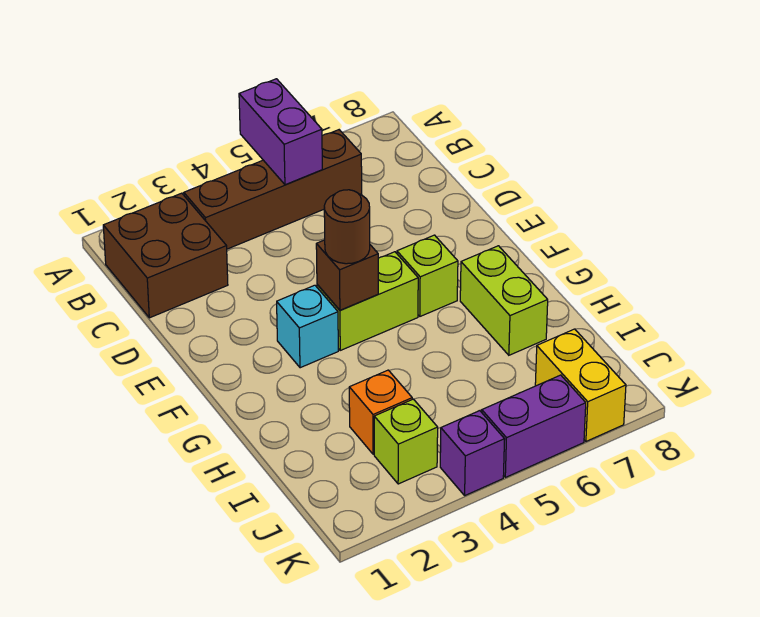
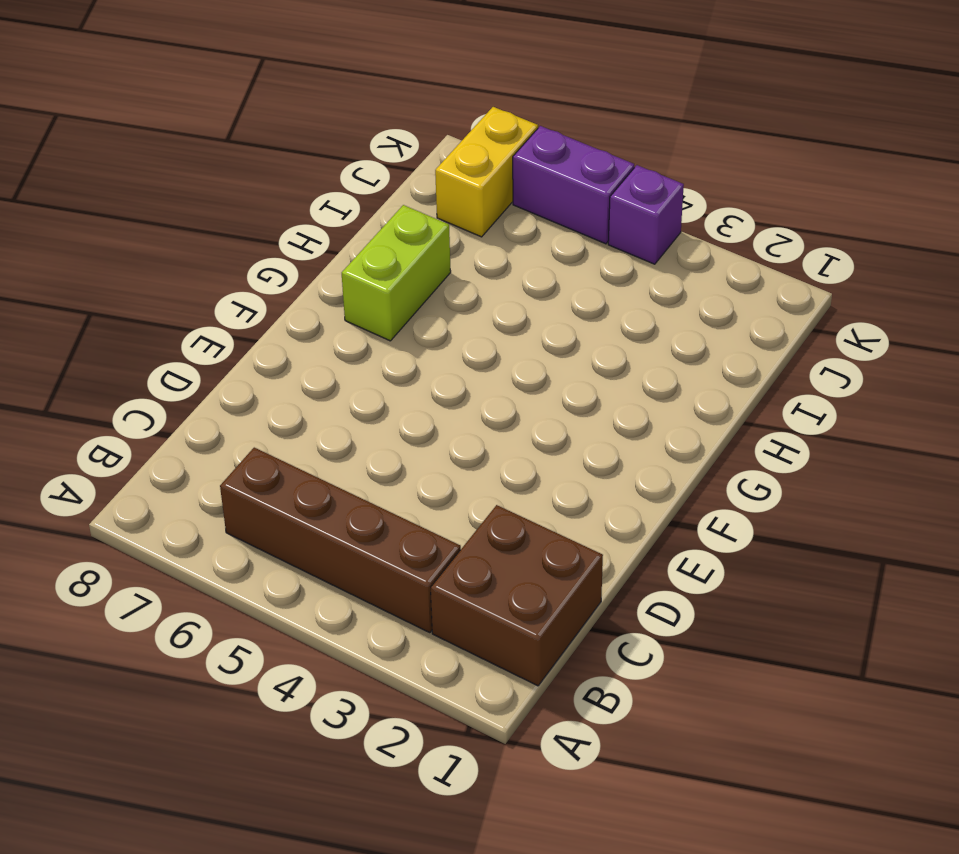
none -> cyan 1x1 brick [277,285,338,368]
none -> lime 1x2 brick [317,252,418,350]
none -> lime 1x1 brick [397,235,458,316]

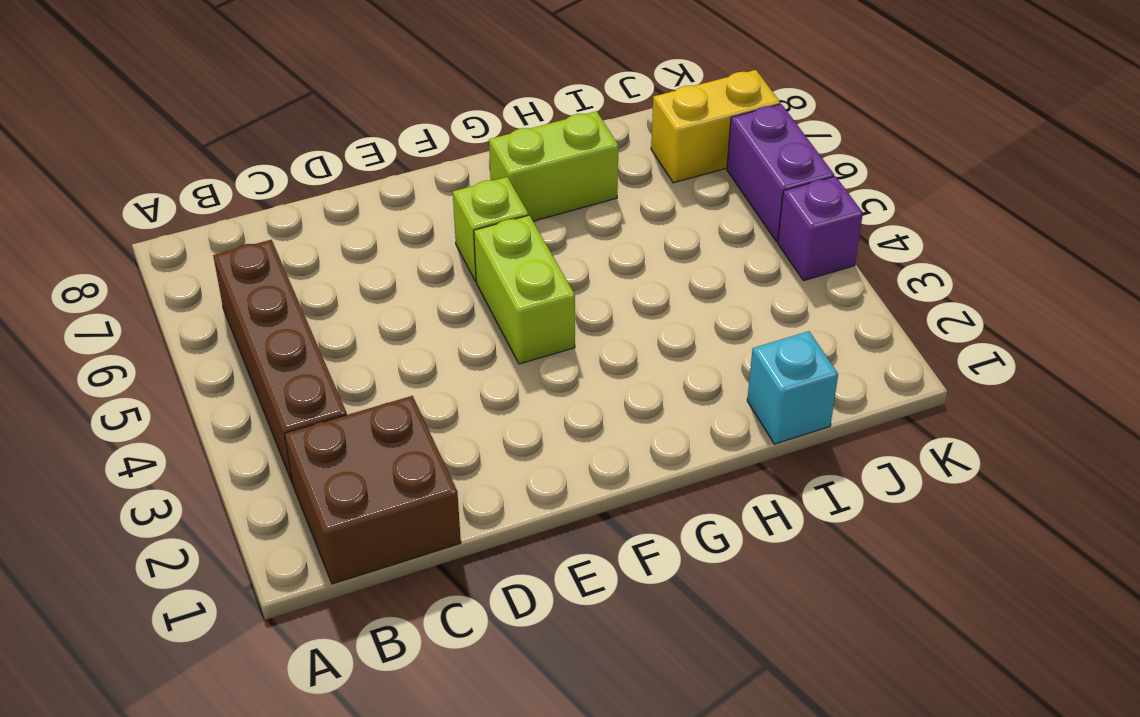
cyan 1x1 brick [747,331,838,444] -> cyan 1x1 brick moved to [277,285,338,368]
none -> orange 1x1 brick [349,370,412,454]
none -> lime 1x1 brick [374,399,438,484]
none -> purple 1x2 brick [239,79,322,185]

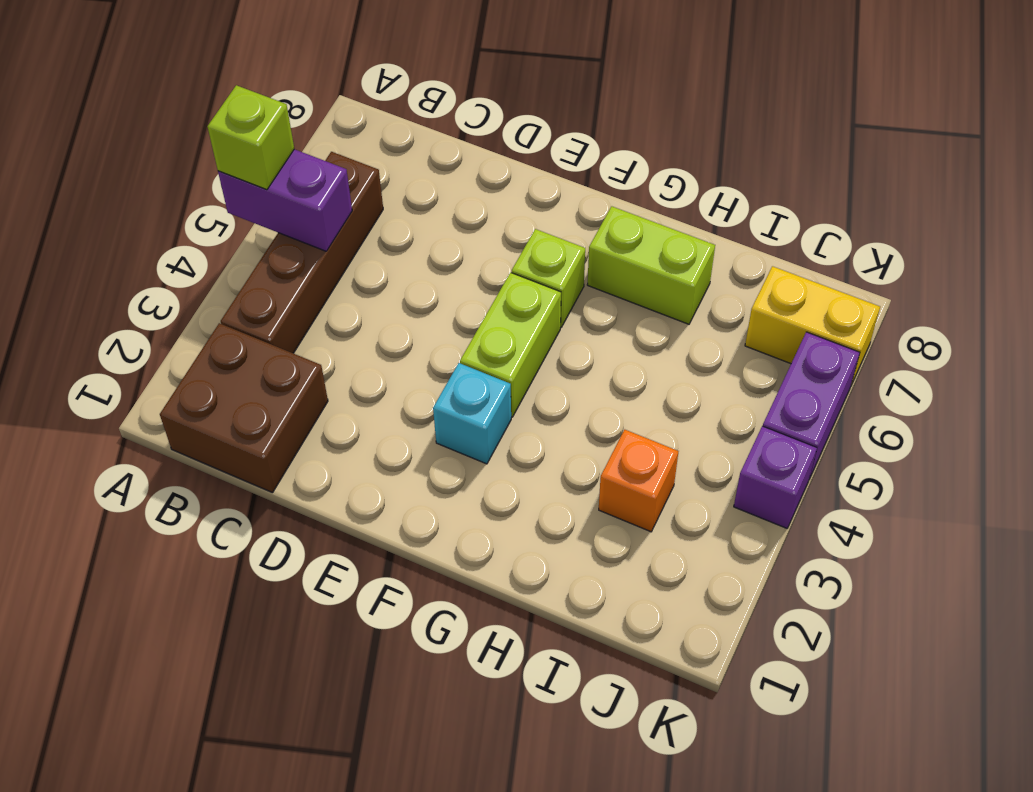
lime 1x1 brick [208,85,294,190] -> lime 1x1 brick moved to [374,399,438,484]
none -> brown 1x1 brick [316,240,378,310]
none -> brown 1x1 round brick [324,190,370,264]

